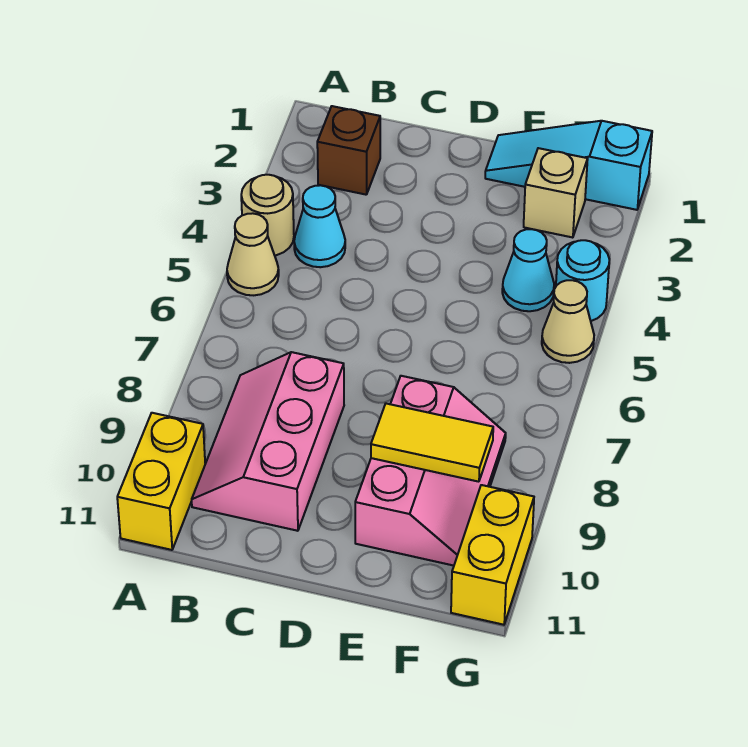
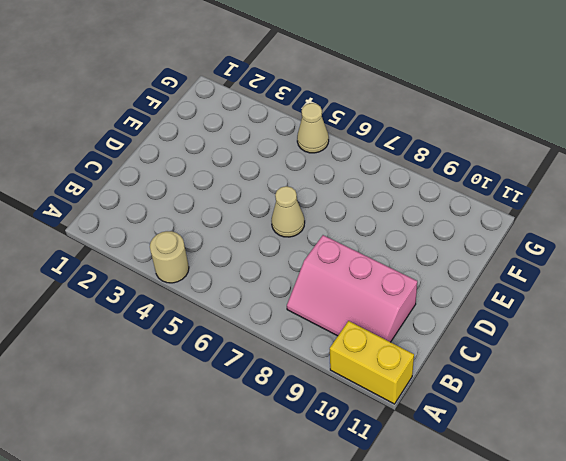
tan 1x1 cone [271,186,305,237] -> tan 1x1 cone moved to [227,213,279,295]
none -> brown 1x1 brick [317,106,380,195]
none -> cyan 1x1 cone [294,185,345,267]
none -> cyan 1x3 slope [485,121,652,210]

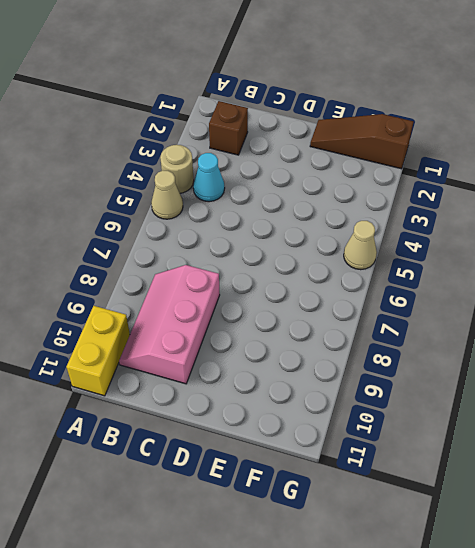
brown 1x3 slope [310,114,413,169] -> cyan 1x3 slope [485,121,652,210]
none -> pink 2x3 slope [355,376,506,566]
none -> tan 1x1 brick [524,148,588,238]
none -> cyan 1x1 cone [502,229,554,311]

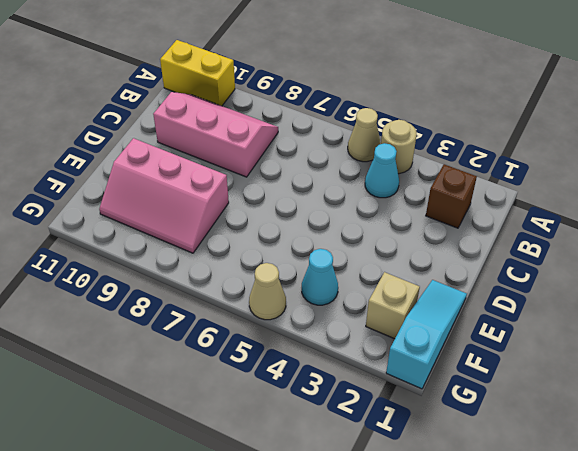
none -> cyan 1x1 round brick [556,240,609,321]
none -> yellow 1x2 brick [451,485,534,625]
none -> yellow 1x2 tile [371,404,493,482]

